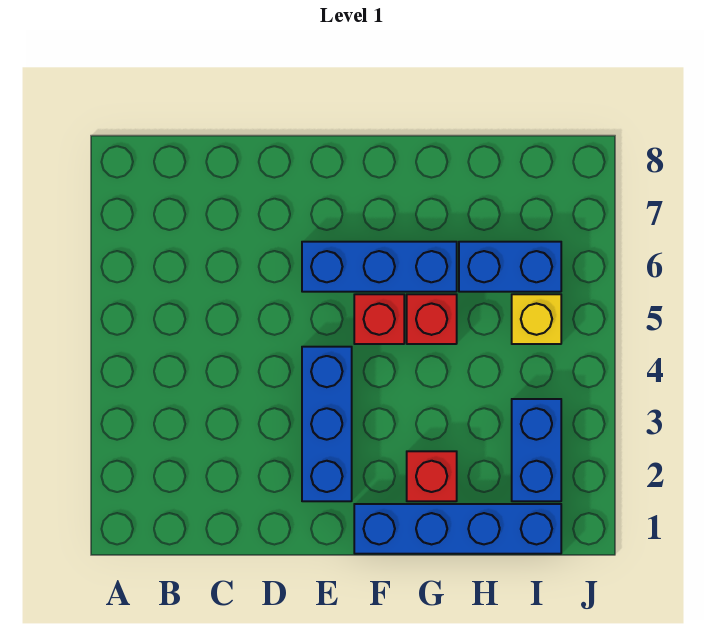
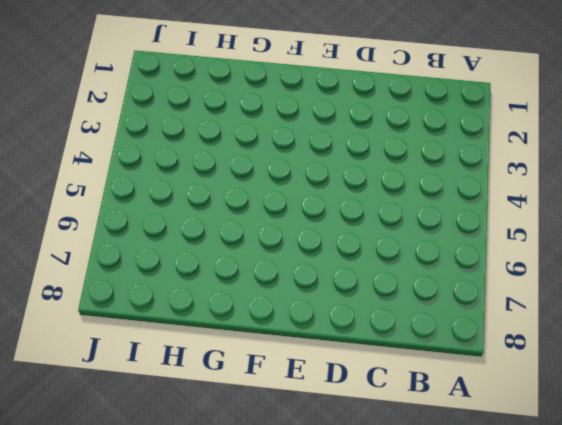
none -> blue 1x3 brick [302,347,352,501]
none -> blue 1x3 brick [302,242,457,292]

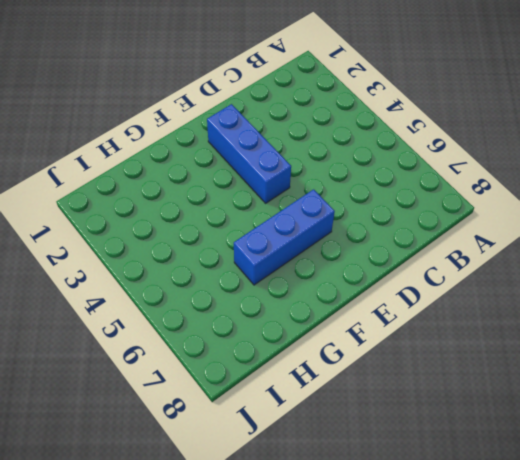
none -> blue 1x4 brick [354,504,561,554]
none -> red 1x1 brick [354,294,404,344]

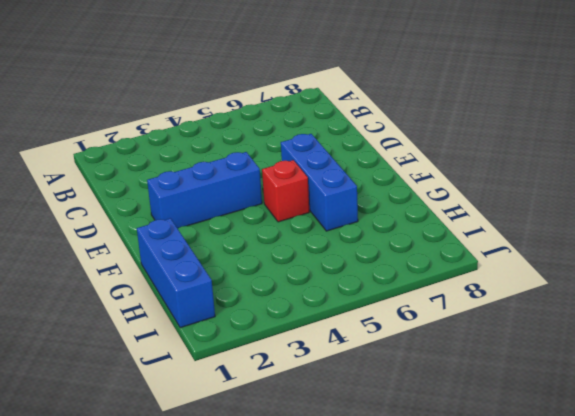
blue 1x3 brick [137,218,215,328] -> blue 1x4 brick [354,504,561,554]
none -> red 1x1 brick [407,451,457,501]
none -> red 1x1 brick [407,294,457,344]

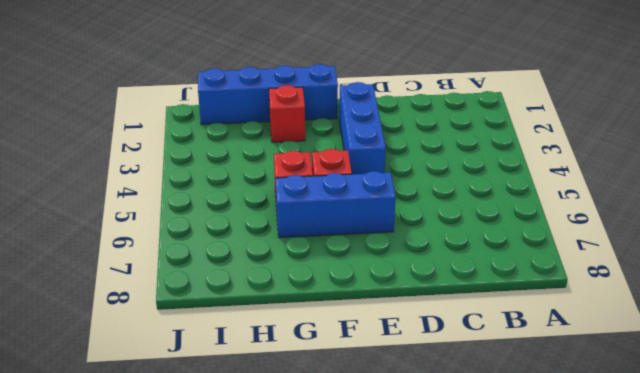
none -> blue 1x2 brick [459,242,561,292]
none -> blue 1x2 brick [512,399,561,501]

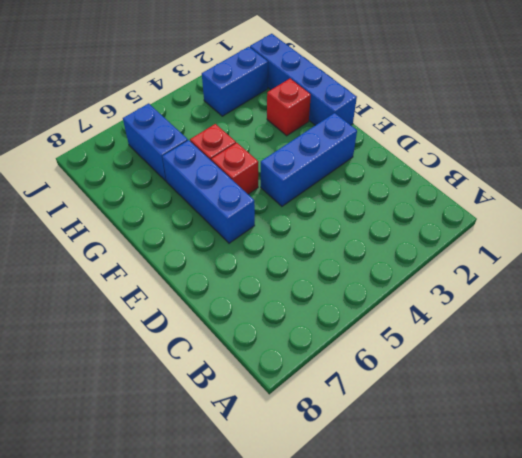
none -> yellow 1x1 brick [512,294,561,344]

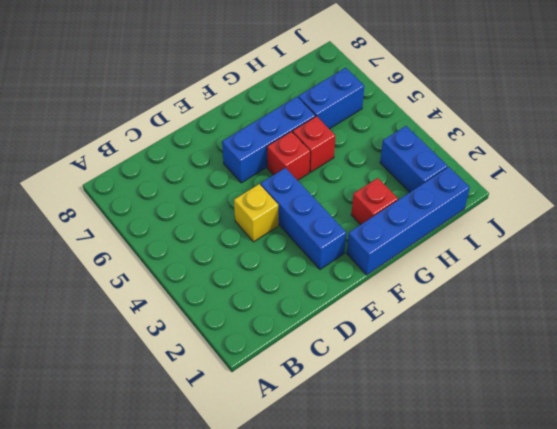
yellow 1x1 brick [234,184,278,242] -> yellow 1x1 brick moved to [512,294,561,344]

